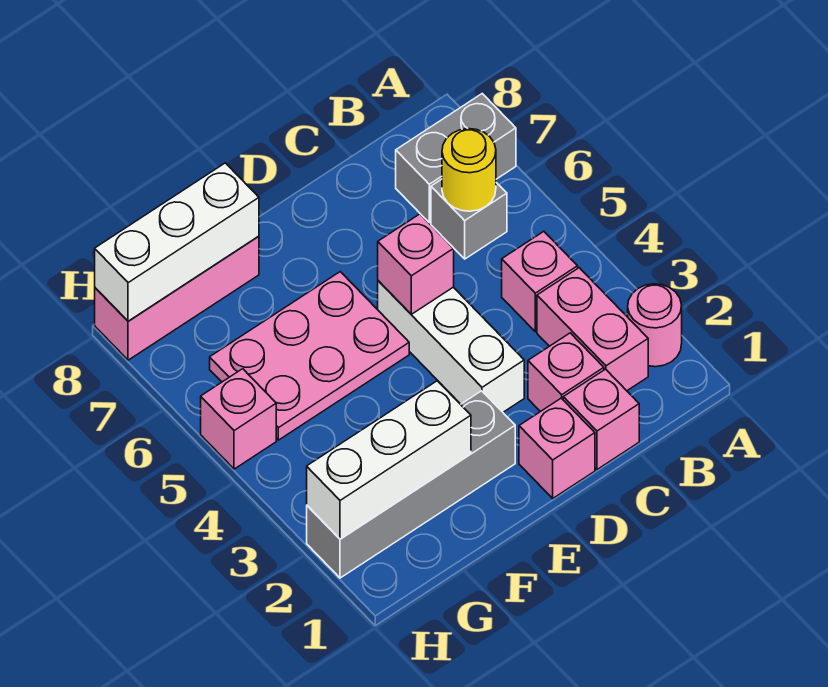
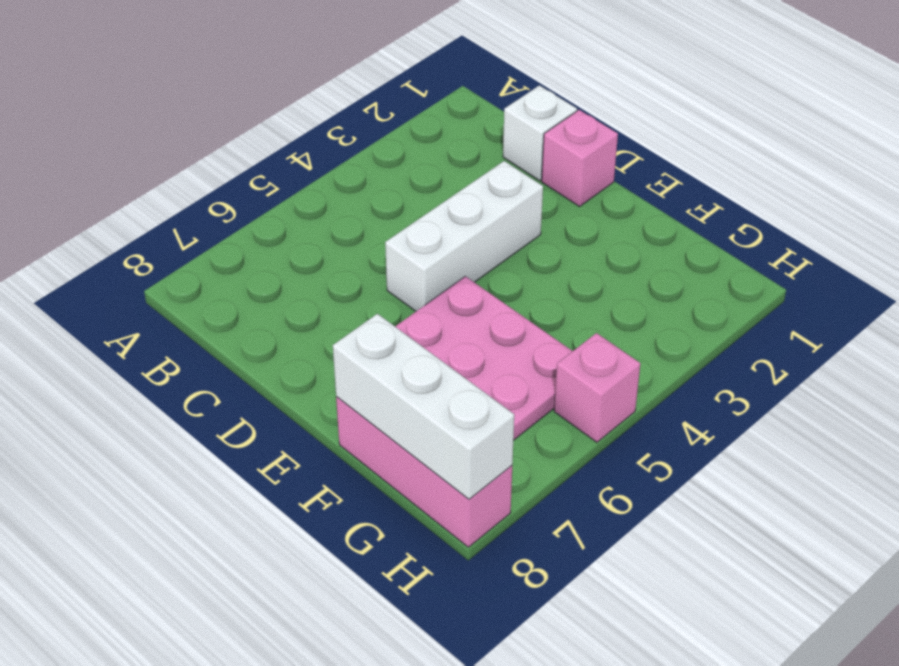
white 1x1 brick [503,85,577,181] -> pink 1x1 brick [563,369,639,470]
none -> pink 1x1 round brick [628,284,682,367]
none -> grey 1x2 brick [396,94,516,223]
none -> pink 1x2 brick [537,268,648,391]

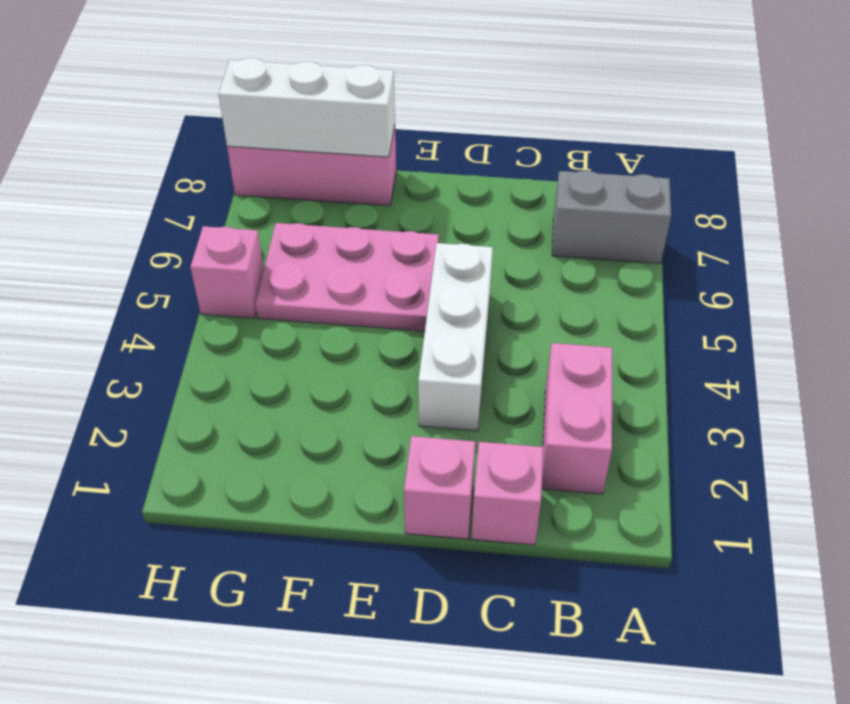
none -> pink 1x1 round brick [628,284,682,367]
none -> pink 1x1 brick [502,231,578,332]
none -> grey 1x1 brick [431,179,507,259]

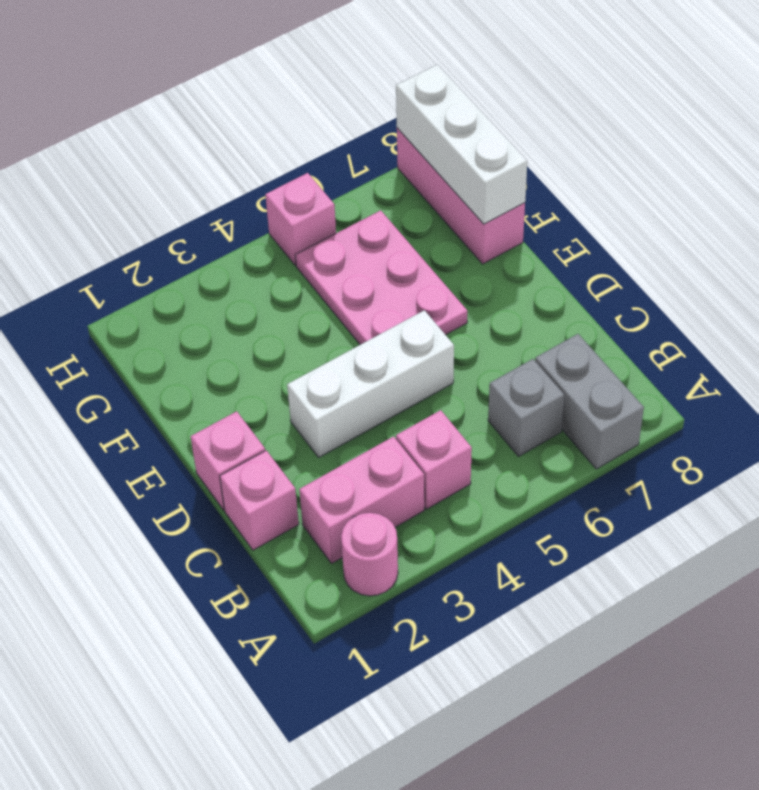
none -> pink 1x1 brick [528,333,604,412]
none -> grey 1x4 brick [307,391,515,578]
none -> yellow 1x1 round brick [442,129,496,211]

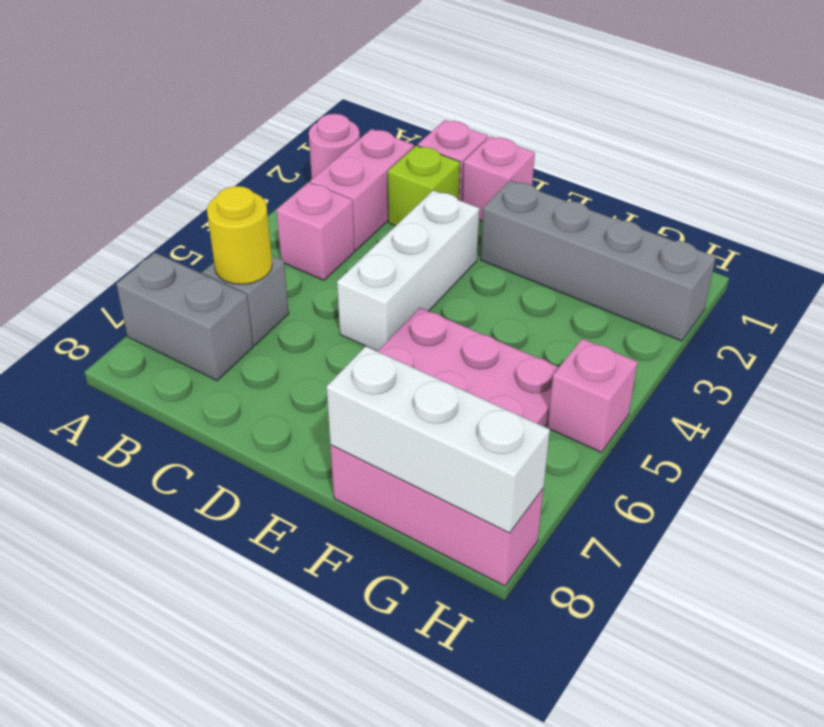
lime 1x1 brick [388,146,460,226] -> pink 1x1 brick [528,333,604,412]
none -> pink 1x1 brick [378,214,454,314]
none -> white 1x3 brick [307,381,471,539]

